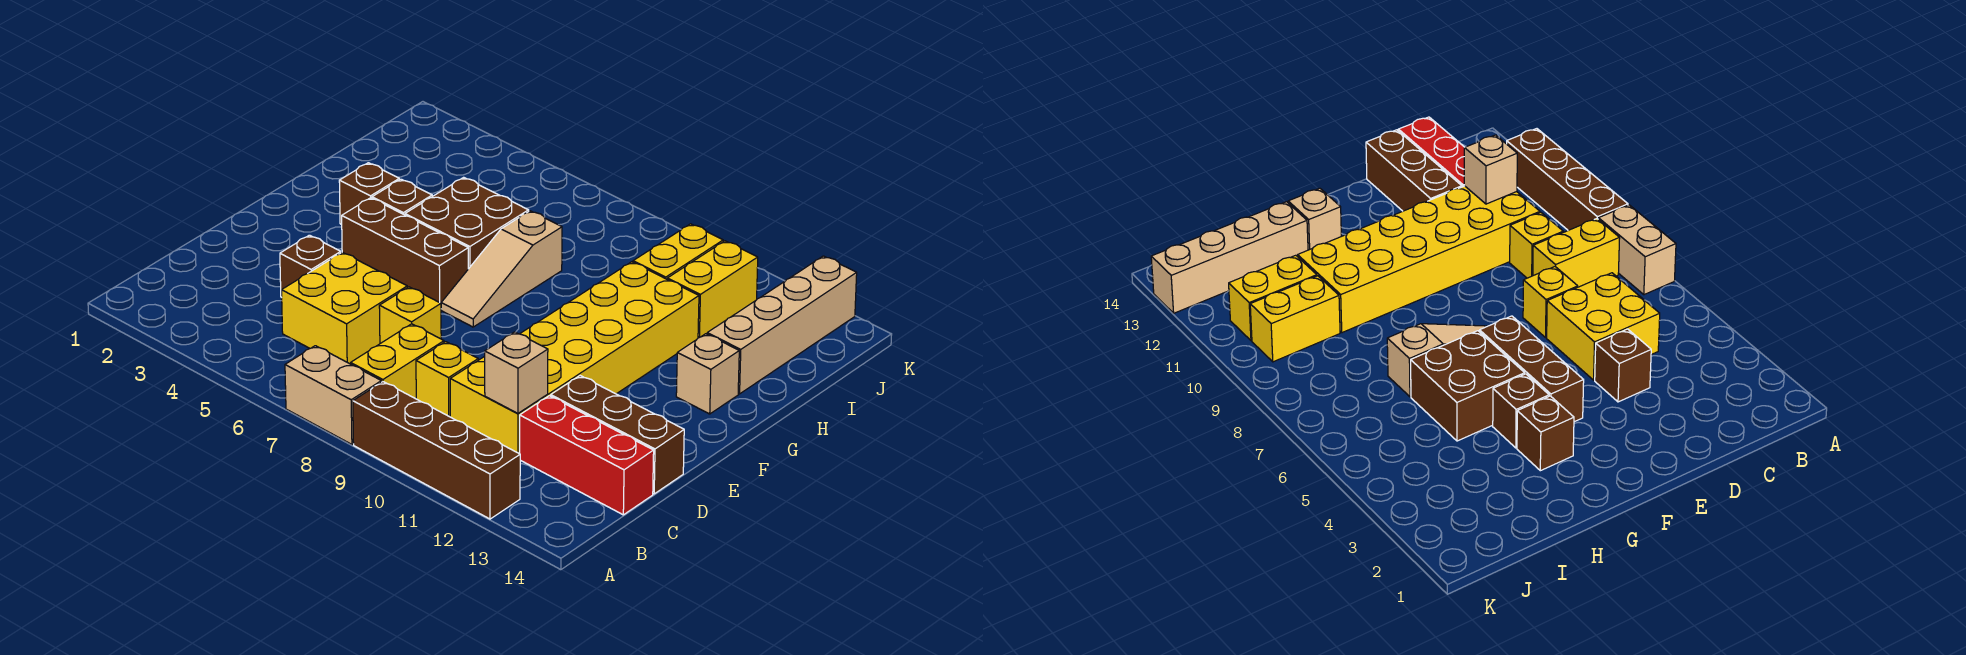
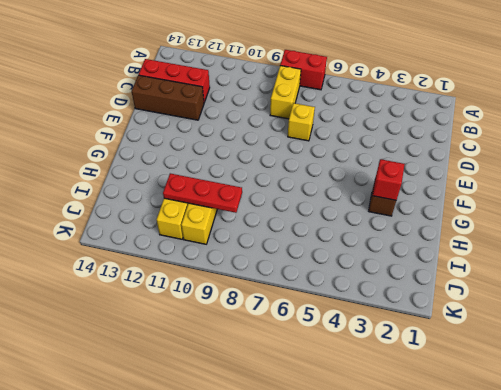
red 1x2 brick [280,50,327,90] -> tan 1x2 brick [285,346,381,444]
red 1x1 brick [373,159,405,200] -> none
red 1x3 plate [163,173,242,213] -> none
none -> brown 1x4 brick [353,382,520,519]
none -> yellow 2x2 brick [282,252,407,364]
none -> yellow 1x1 brick [416,342,478,417]

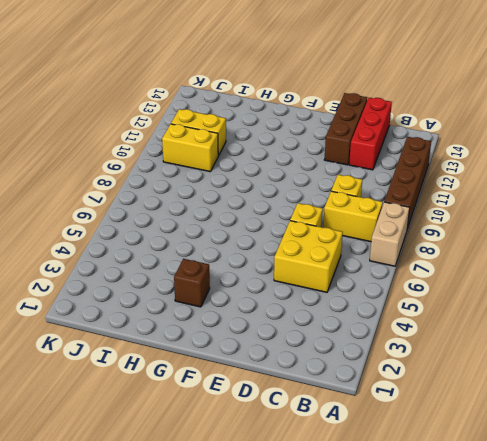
none -> yellow 2x6 brick [450,262,699,454]
none -> brown 1x1 brick [280,235,341,298]
none -> brown 1x3 brick [342,198,468,303]

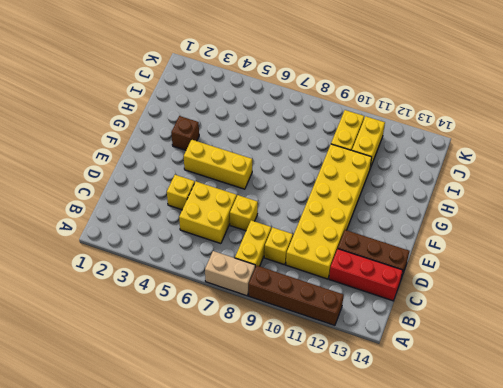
yellow 1x1 brick [167,175,195,210] -> brown 1x1 brick [280,235,341,298]
yellow 1x3 brick [184,140,252,189] -> brown 1x3 brick [342,198,468,303]
none -> tan 1x3 slope [441,211,562,327]
none -> brown 1x1 brick [372,179,432,215]
none -> brown 2x2 brick [405,177,529,269]

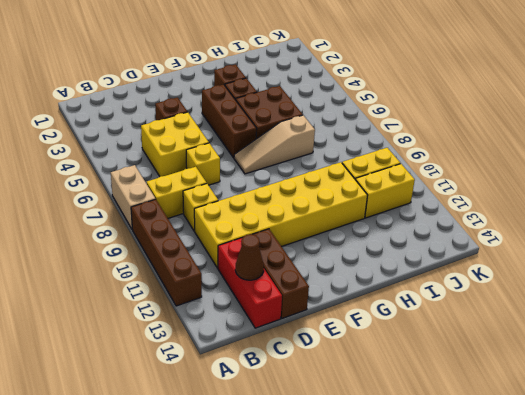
brown 1x1 cone [235,234,264,280] -> none
none -> tan 1x1 brick [676,334,739,414]
none -> tan 1x4 brick [707,256,857,394]
none -> tan 1x1 brick [485,332,548,413]

